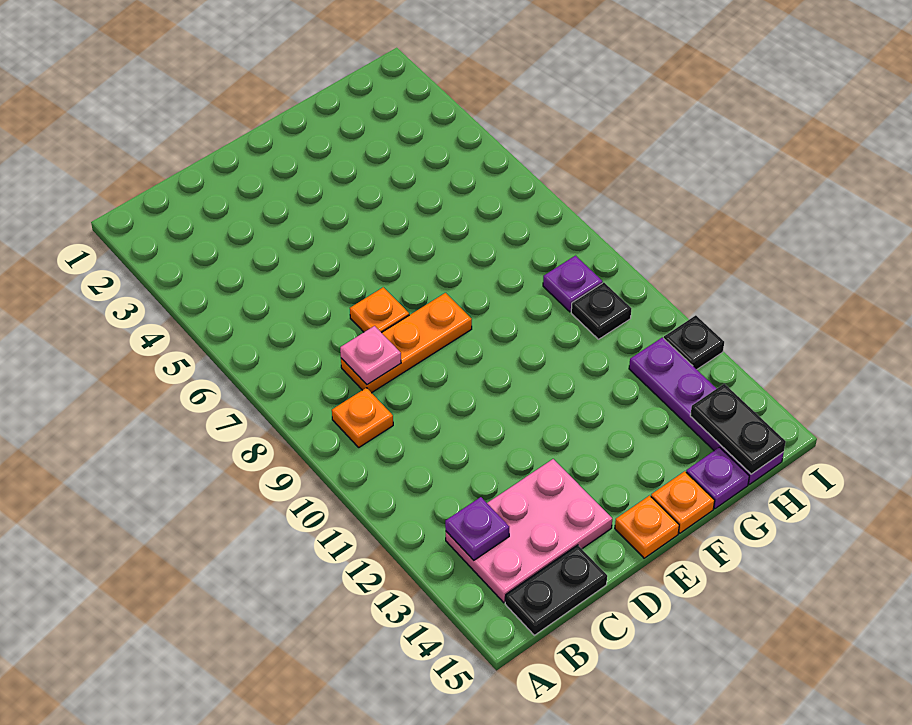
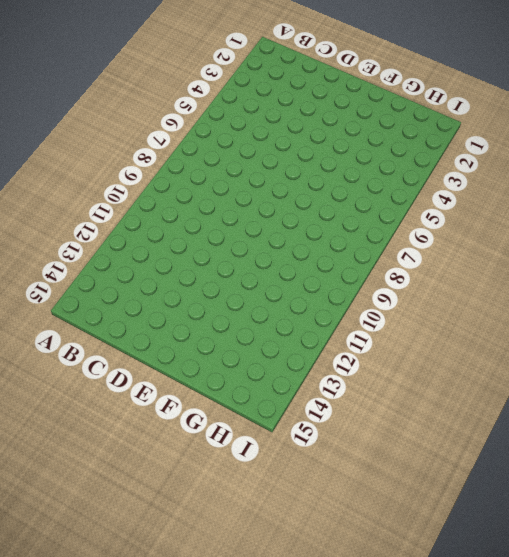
none -> orange 1x1 plate [332,388,393,447]
none -> pink 2x3 plate [446,459,612,603]
none -> black 1x2 plate [505,545,607,635]

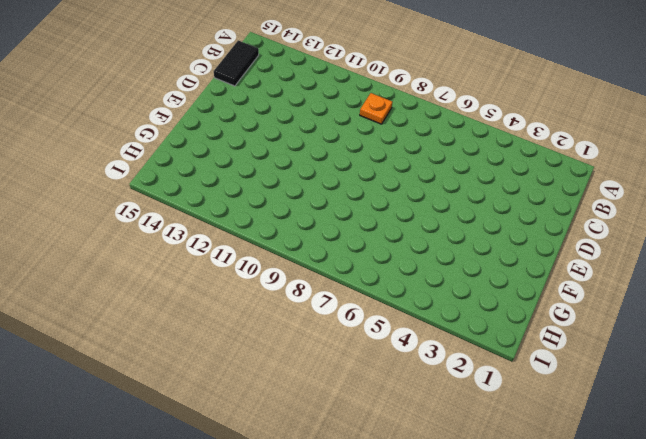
black 1x2 tile [214,40,259,86] -> black 1x2 plate [505,545,607,635]
none -> pink 2x3 plate [446,459,612,603]
none -> orange 1x3 plate [341,293,472,393]
none -> orange 1x1 plate [350,287,409,333]

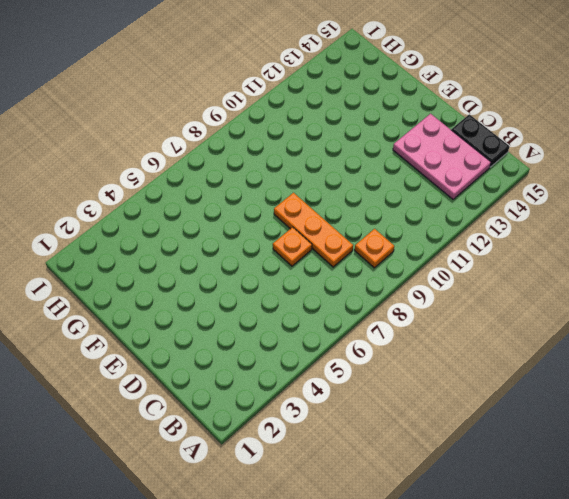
none -> orange 1x1 plate [615,496,679,558]
none -> orange 1x1 plate [651,471,715,533]
none -> purple 1x1 plate [686,447,749,509]

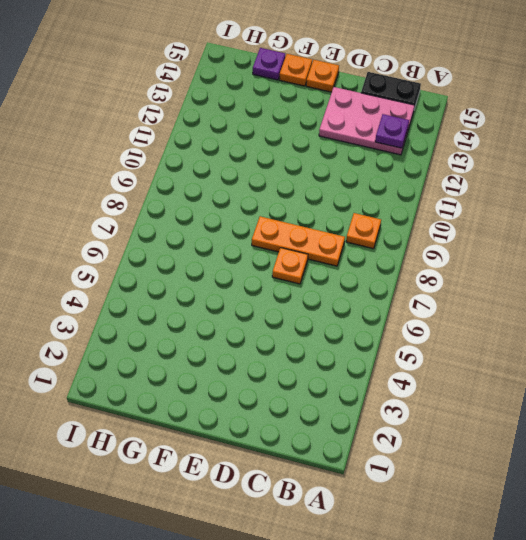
none -> purple 1x1 plate [543,256,603,312]
none -> black 1x1 plate [571,283,631,339]
none -> purple 1x4 plate [629,337,784,484]

